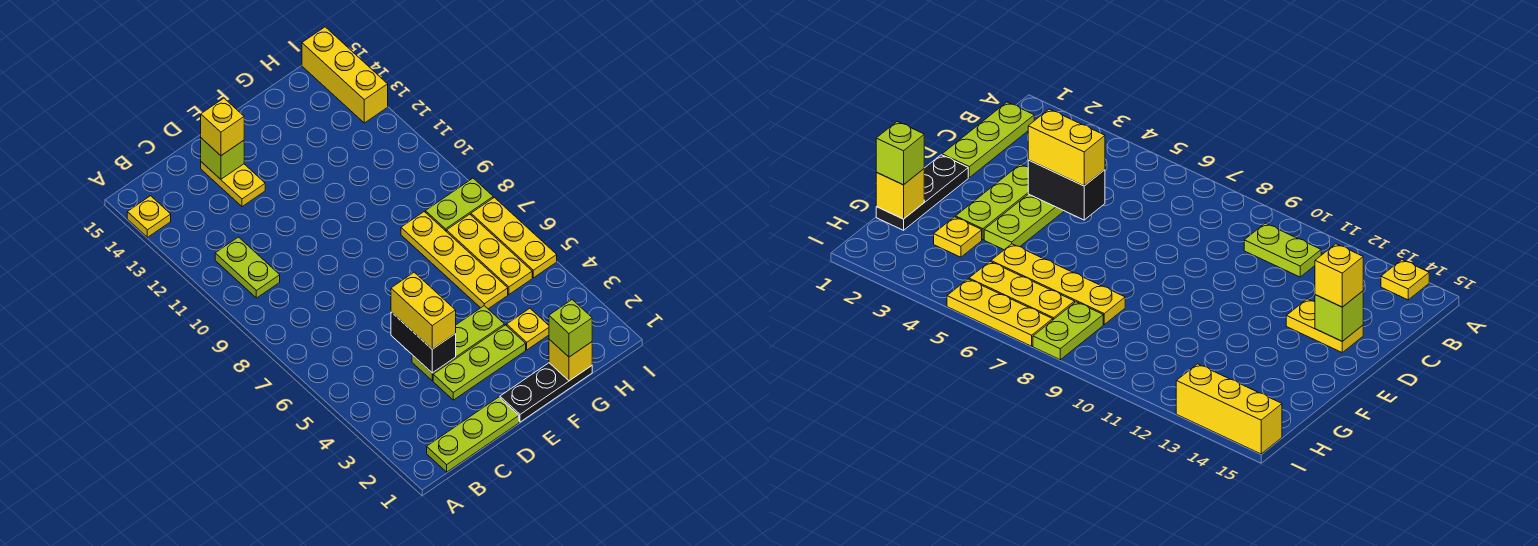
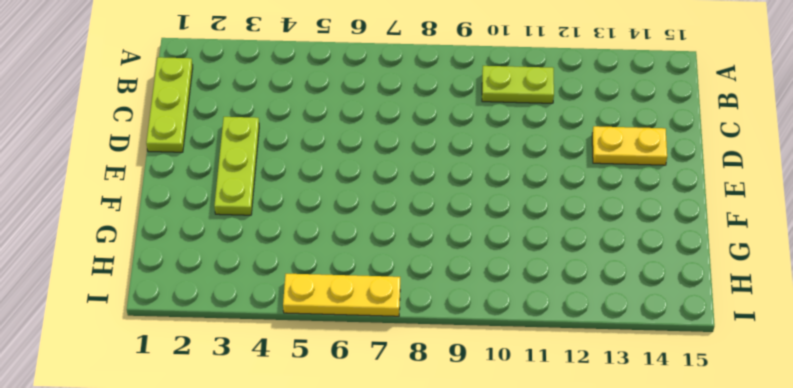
none -> yellow 1x1 plate [127,196,171,237]
none -> lime 1x3 plate [412,306,504,381]
none -> black 1x3 plate [500,363,592,422]

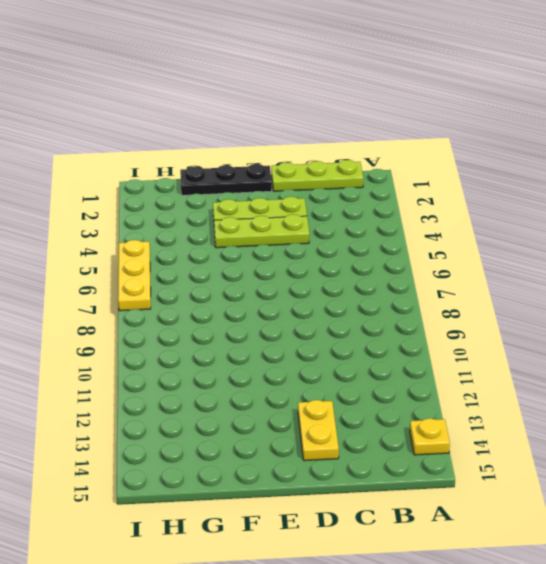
none -> lime 1x2 plate [215,237,280,298]
none -> yellow 1x1 plate [507,308,549,350]
none -> yellow 1x4 plate [401,212,508,309]

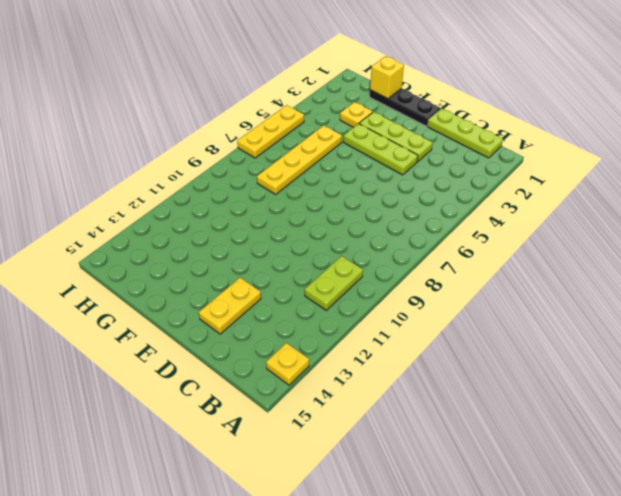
none -> yellow 1x3 plate [447,214,532,294]
none -> lime 1x2 plate [425,178,493,232]
none -> yellow 1x3 brick [302,27,388,123]

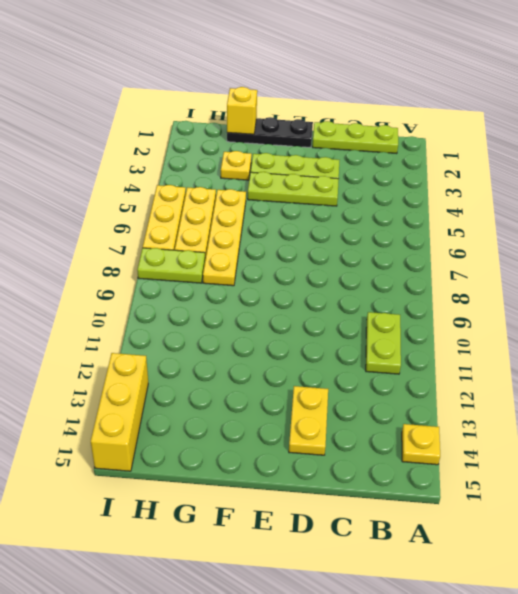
none -> black 1x2 brick [391,312,456,373]
none -> lime 1x1 brick [201,138,244,179]
none -> yellow 1x2 brick [391,272,456,349]

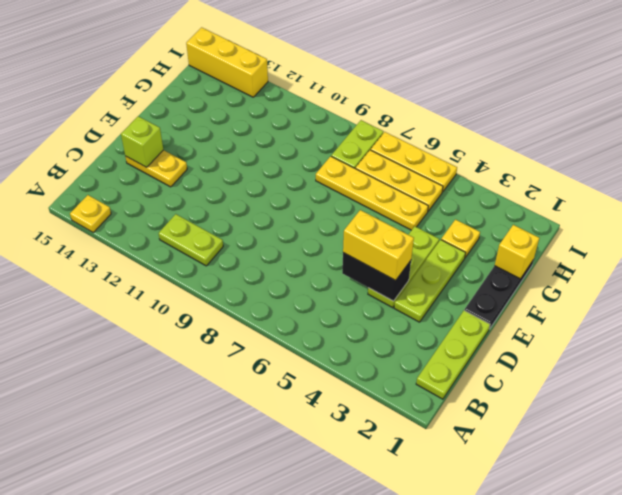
none -> yellow 1x1 brick [201,98,244,156]
none -> lime 1x1 brick [549,300,592,357]

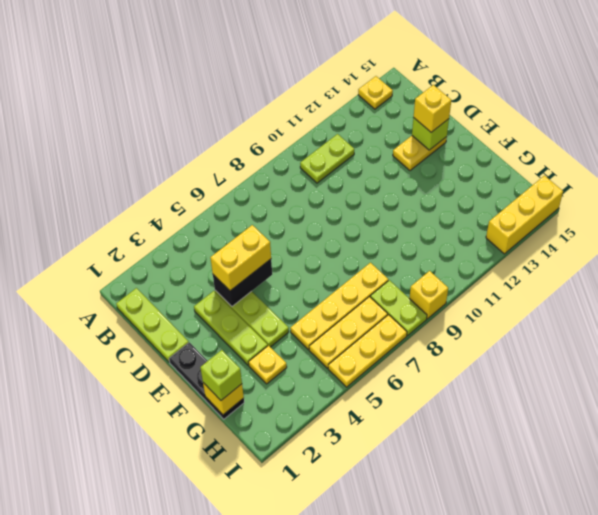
yellow 1x1 brick [409,271,448,319] -> none

